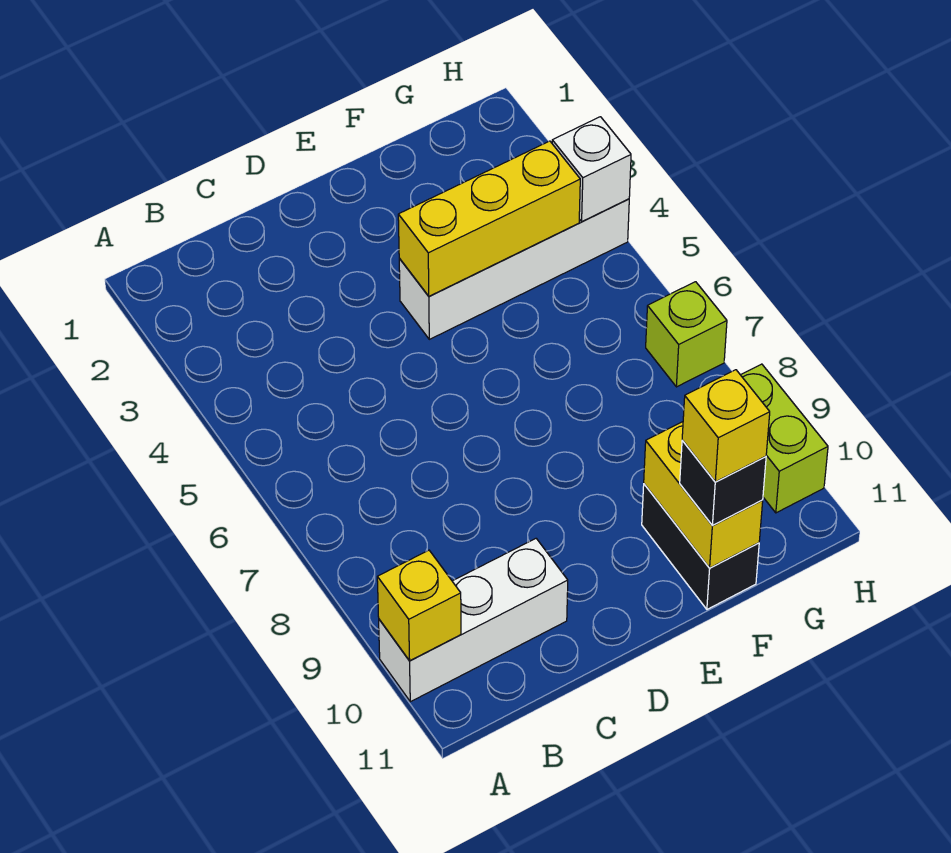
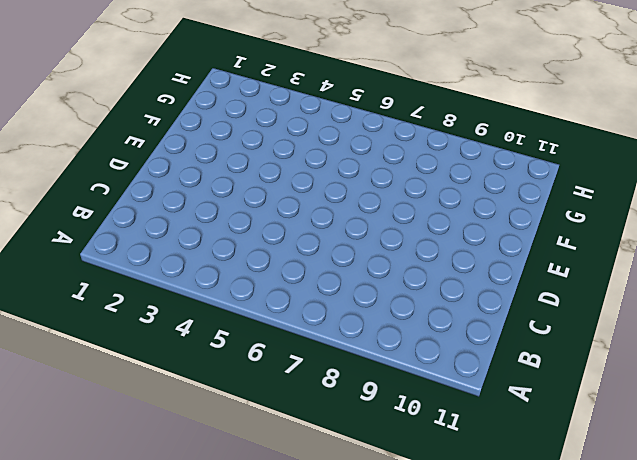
none -> white 1x3 brick [379,539,568,702]
none -> white 1x4 brick [399,199,629,339]

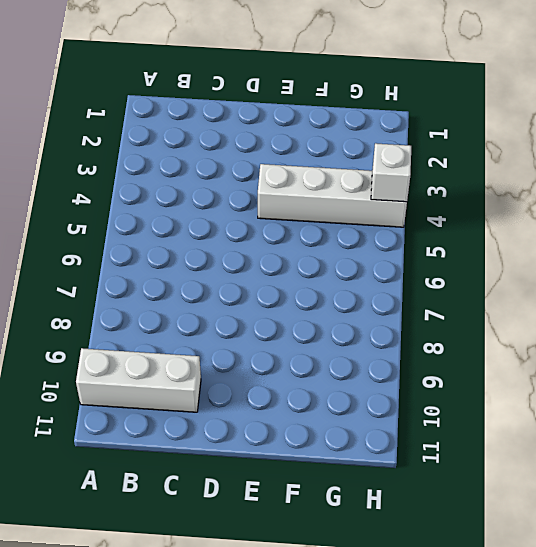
none -> black 1x2 brick [642,484,759,609]
none -> lime 1x1 brick [646,282,727,387]

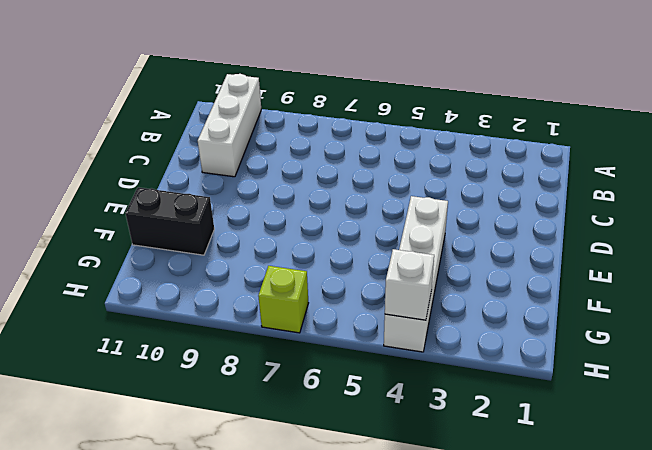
none -> lime 1x2 brick [741,364,828,513]
none -> yellow 1x1 brick [377,550,461,661]

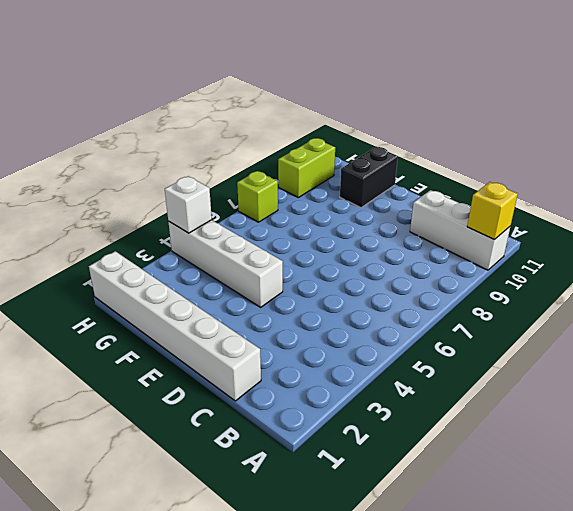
white 1x6 brick [89,251,261,401] -> none
none -> yellow 1x3 brick [398,141,580,296]
none -> yellow 1x2 brick [644,422,763,568]

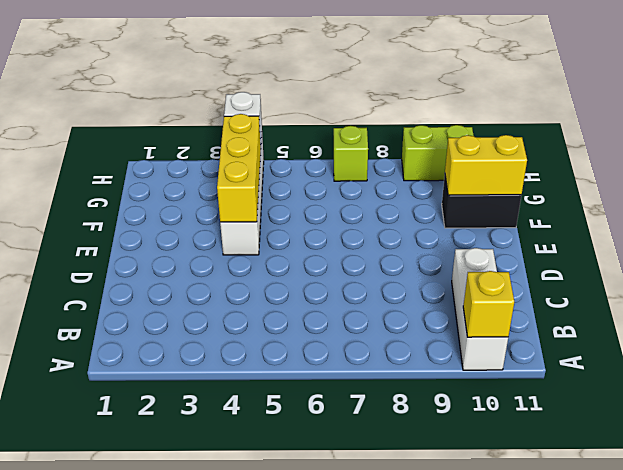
none -> black 1x1 brick [680,441,766,525]
none -> yellow 1x1 brick [682,370,770,482]

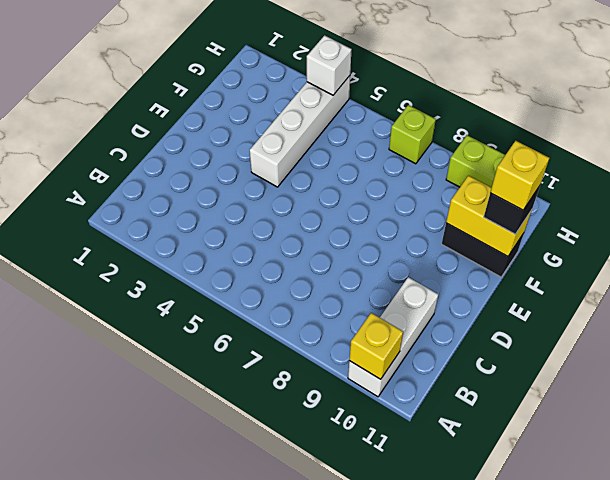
none -> yellow 1x3 brick [398,141,580,296]

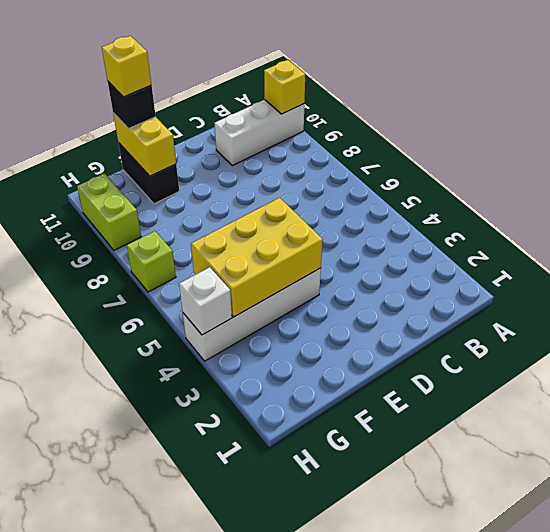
yellow 2x3 brick [191,198,323,317] -> yellow 1x3 brick [398,141,580,296]

